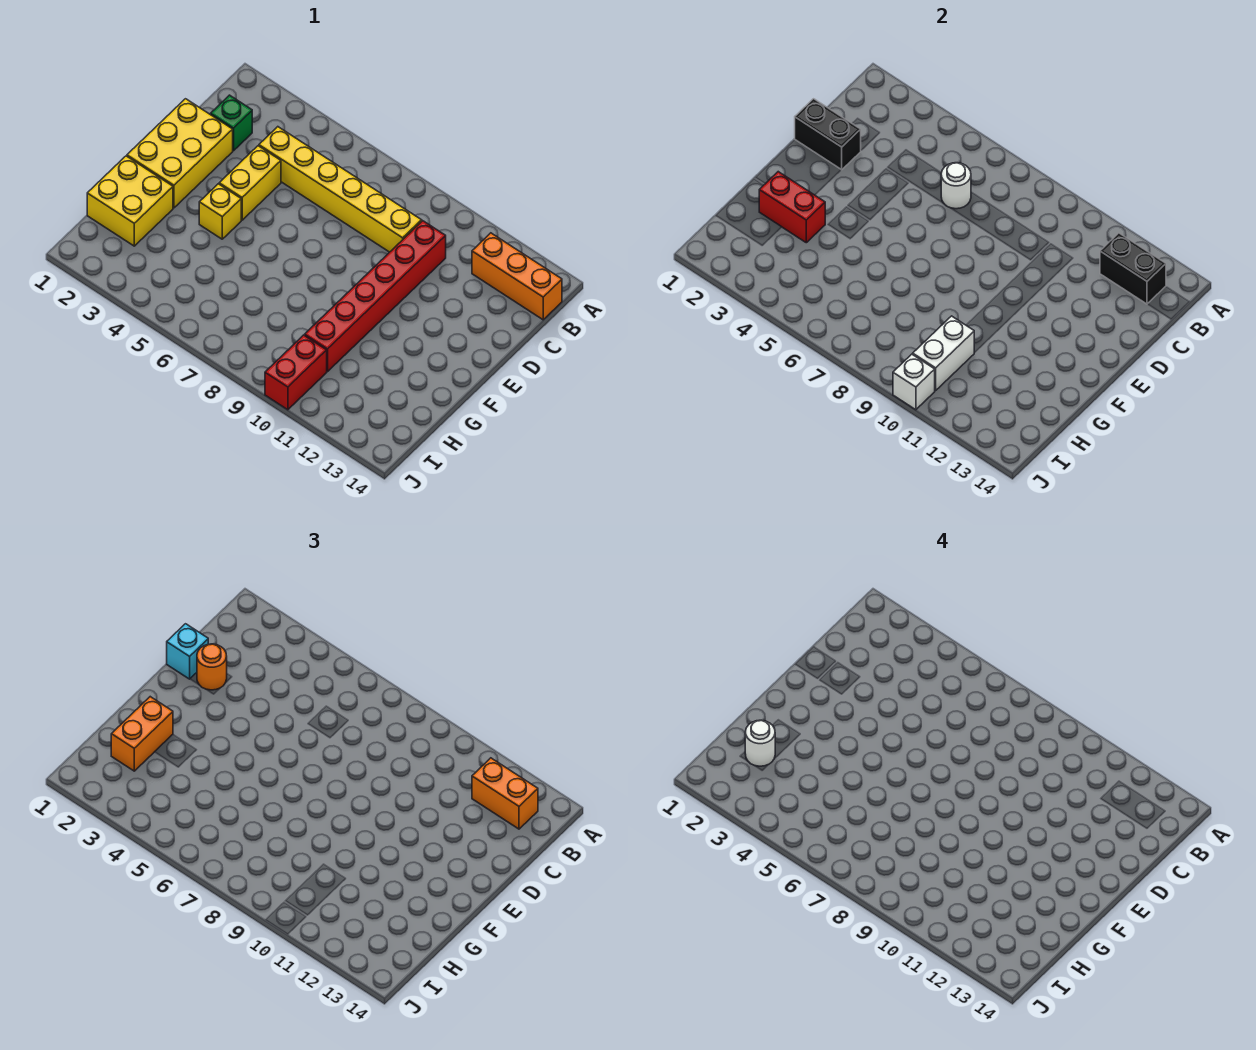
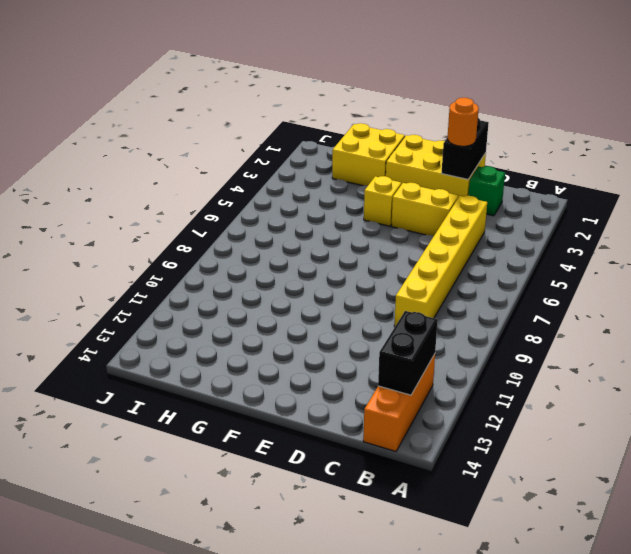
none -> red 1x6 brick [305,221,446,372]
none -> red 1x2 brick [265,335,327,410]
none -> white 1x1 round brick [941,163,971,209]

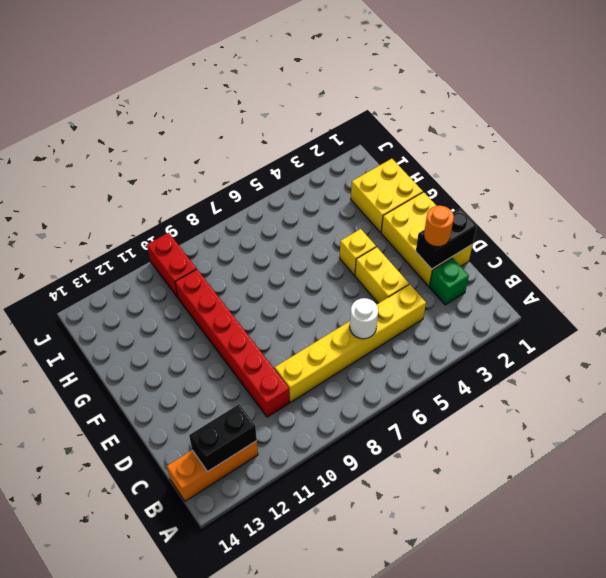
none -> red 1x2 brick [759,172,825,243]
none -> white 1x2 brick [913,316,974,391]
none -> white 1x1 brick [893,354,935,410]

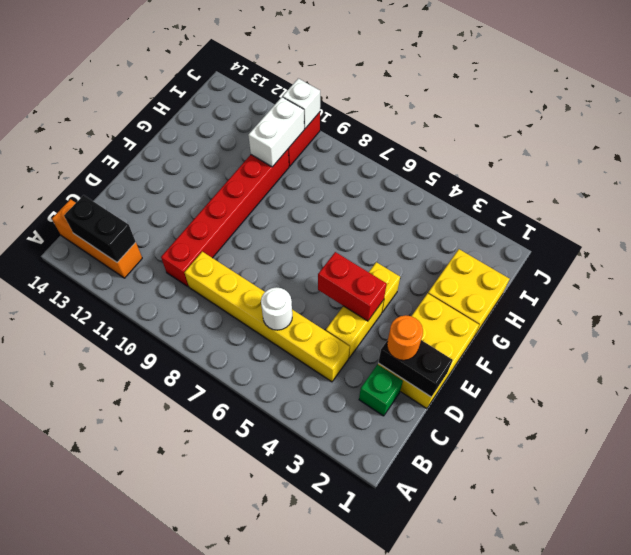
red 1x2 brick [318,252,387,321] -> red 1x2 brick moved to [759,172,825,243]
none -> orange 1x2 brick [472,758,538,829]
none -> cyan 1x1 brick [167,624,208,679]
none -> orange 1x2 brick [111,697,173,771]

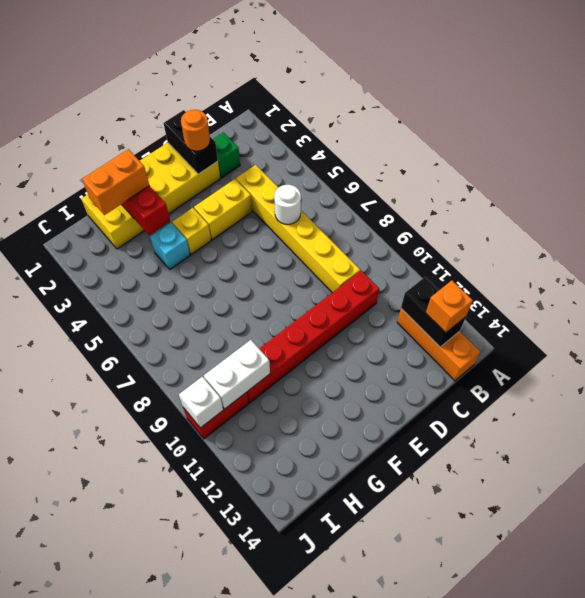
orange 1x1 brick [426,280,473,333] -> orange 1x2 brick [472,758,538,829]
cyan 1x1 brick [150,223,190,269] -> cyan 1x1 brick moved to [167,624,208,679]
none -> white 1x1 round brick [745,720,775,766]

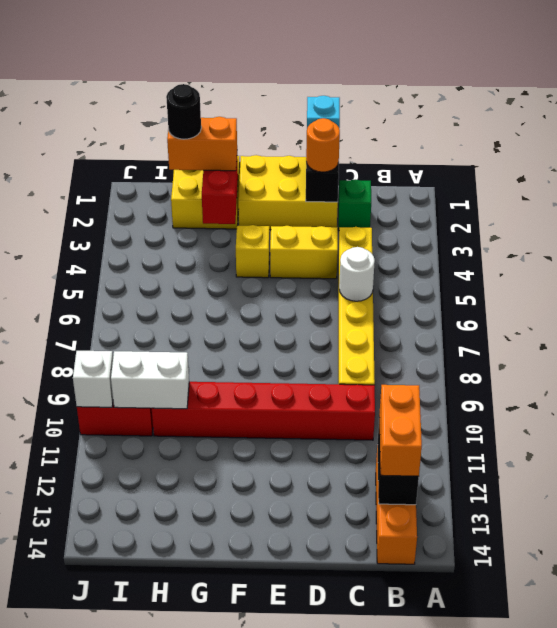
black 1x1 round brick [166,84,201,139] -> white 1x1 round brick [745,720,775,766]

